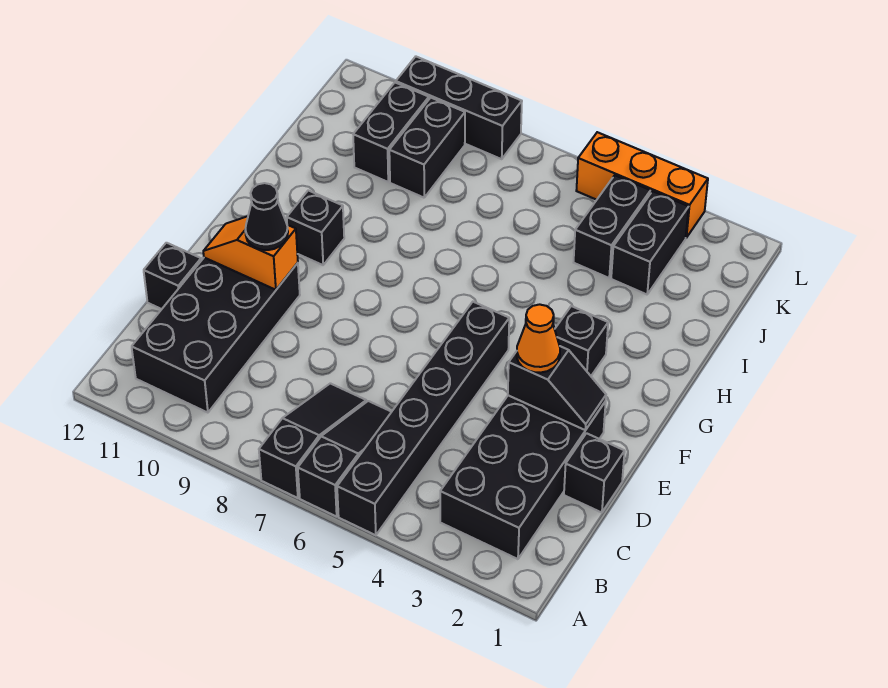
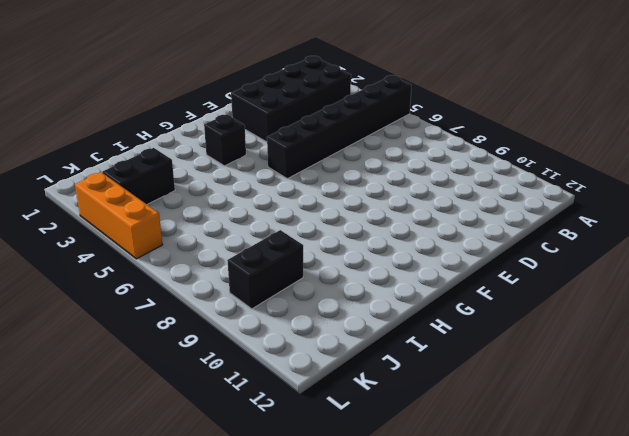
none -> black 1x3 slope [298,401,391,517]
none -> black 1x3 slope [259,383,366,498]
none -> black 2x4 brick [132,258,300,413]

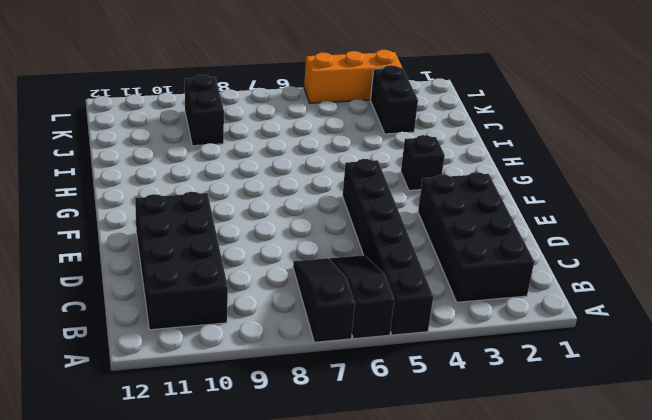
none -> black 1x1 brick [564,433,625,513]
none -> black 1x1 brick [144,243,201,309]
none -> black 1x1 brick [287,190,344,265]

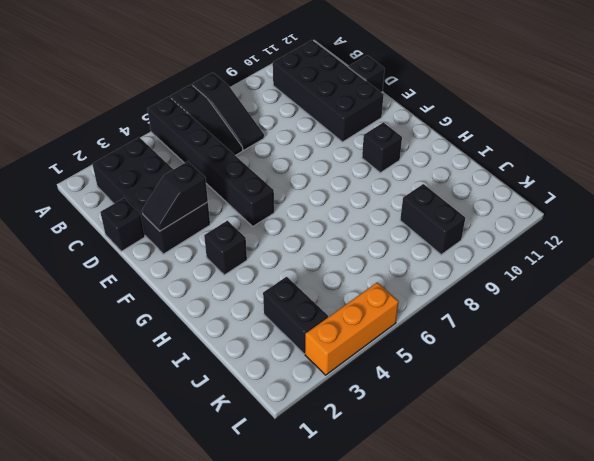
none -> black 1x2 brick [574,175,651,278]
none -> black 1x2 brick [353,83,429,182]
none -> black 1x3 brick [396,57,522,159]

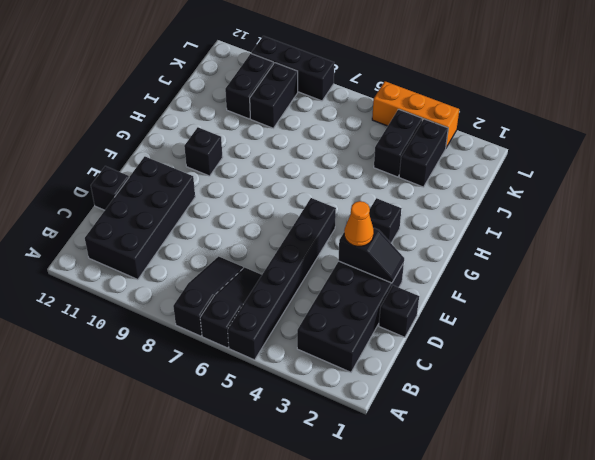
none -> orange 1x2 slope [203,216,298,290]
none -> black 1x1 cone [245,183,288,250]

